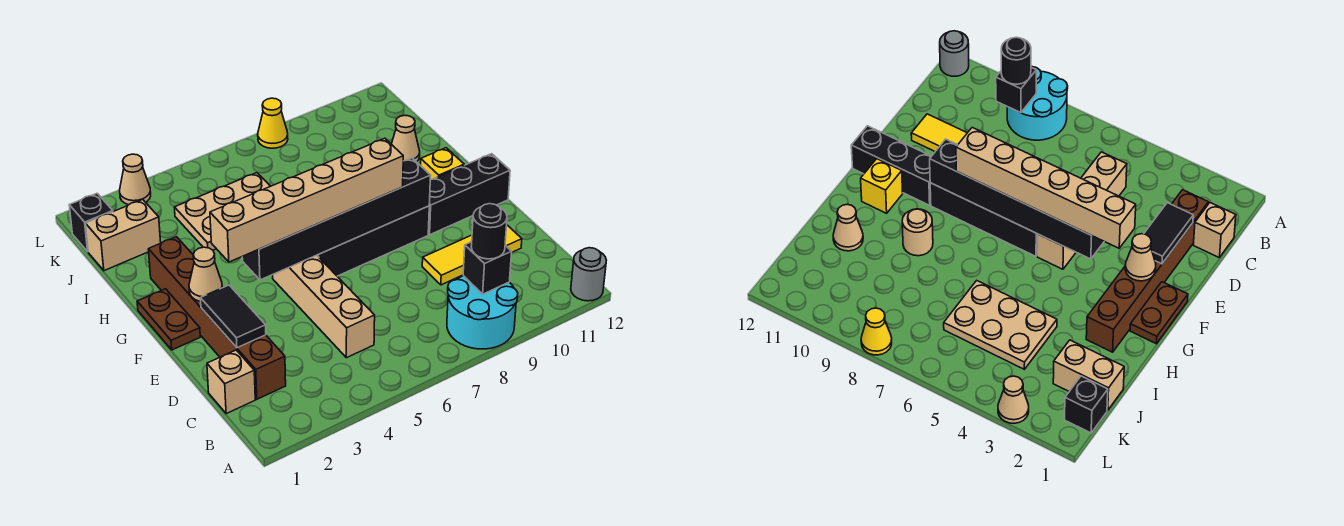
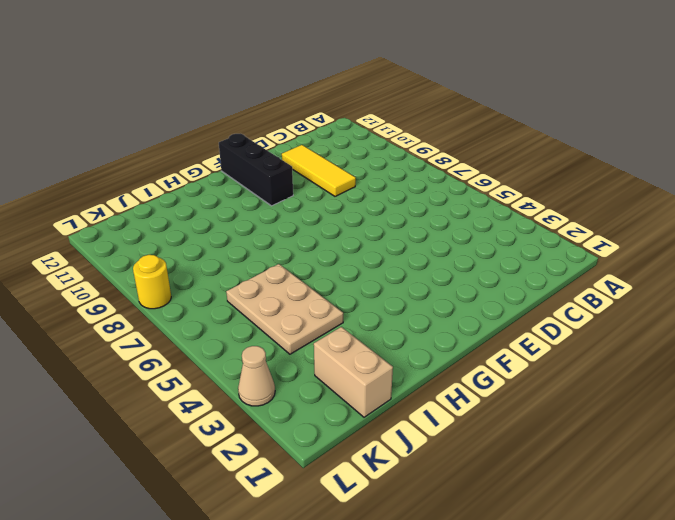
yellow 1x1 round brick [133,255,171,309] -> yellow 1x1 cone [258,98,288,148]
none -> cyan 2x2 round brick [447,276,518,349]
none -> grey 1x1 round brick [571,248,606,301]
none -> tan 1x1 brick [207,350,255,414]

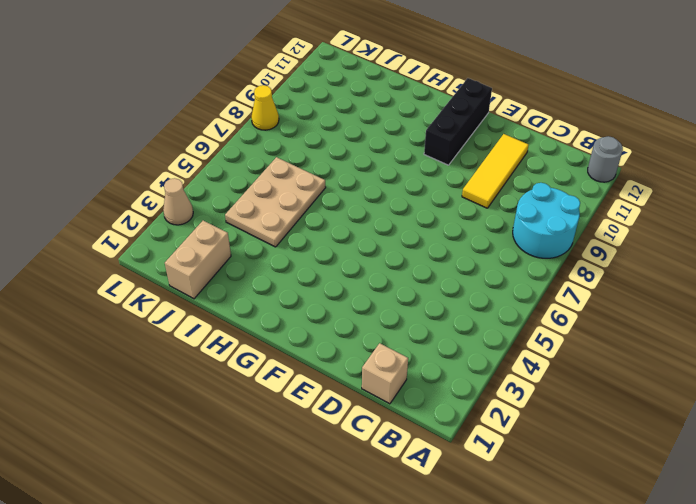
none -> brown 1x6 brick [148,237,286,399]
none -> tan 1x4 brick [273,255,375,358]
none -> brown 1x2 plate [137,289,200,350]

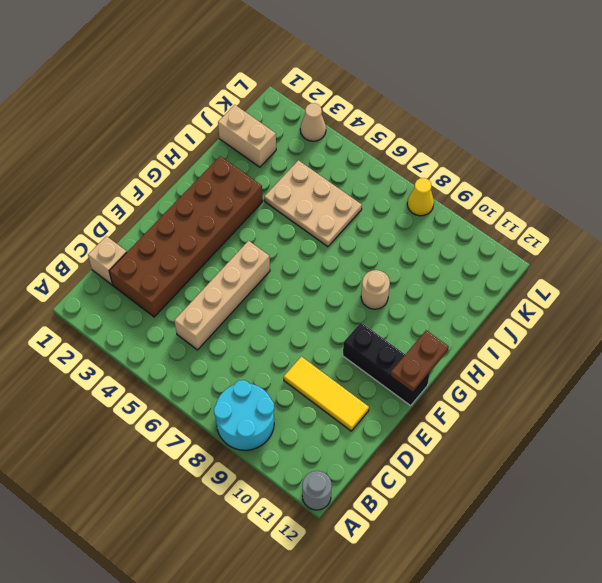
brown 2x6 brick [109,156,263,317] -> brown 1x6 brick [148,237,286,399]
brown 1x2 plate [390,330,449,392] -> brown 1x2 plate moved to [137,289,200,350]
none -> black 1x4 brick [317,206,429,276]
none -> yellow 1x1 brick [421,148,464,180]
none -> tan 1x1 cone [392,115,420,162]

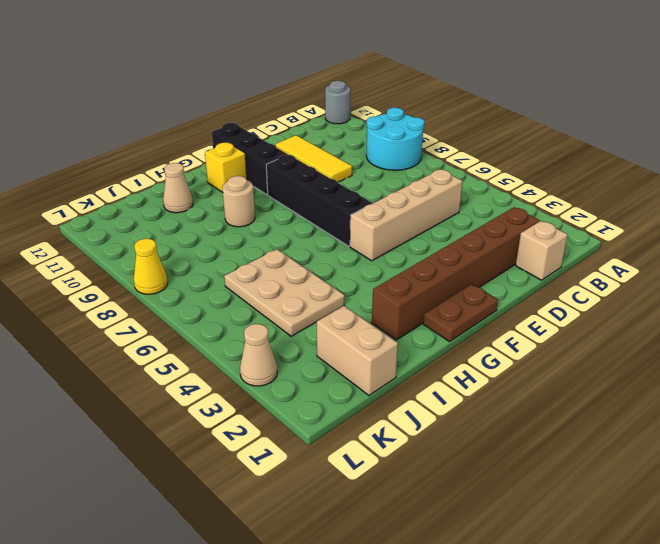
none -> black 1x1 brick [69,193,113,252]
none -> black 1x1 brick [463,242,512,294]
none -> black 1x2 tile [200,285,266,348]

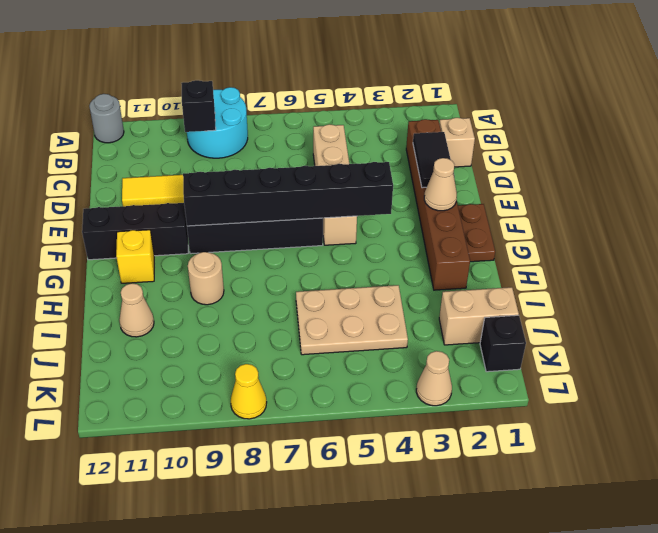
none -> black 1x1 round brick [471,204,507,259]
none -> tan 1x6 brick [210,138,403,262]

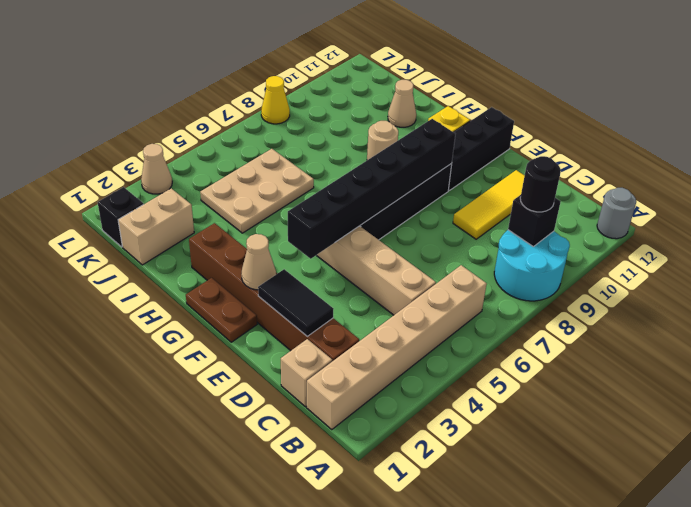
tan 1x6 brick [307,265,487,429] -> tan 1x6 brick moved to [210,138,403,262]

